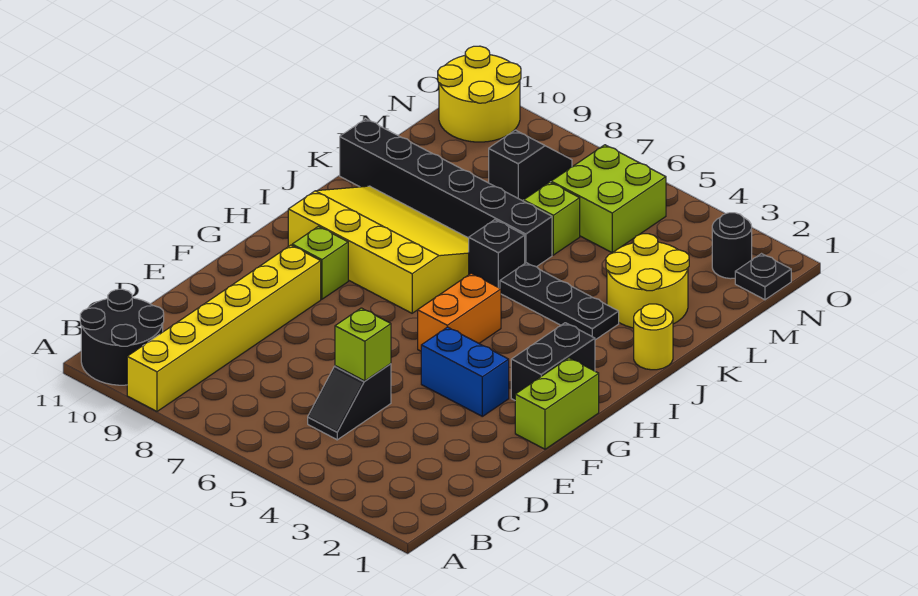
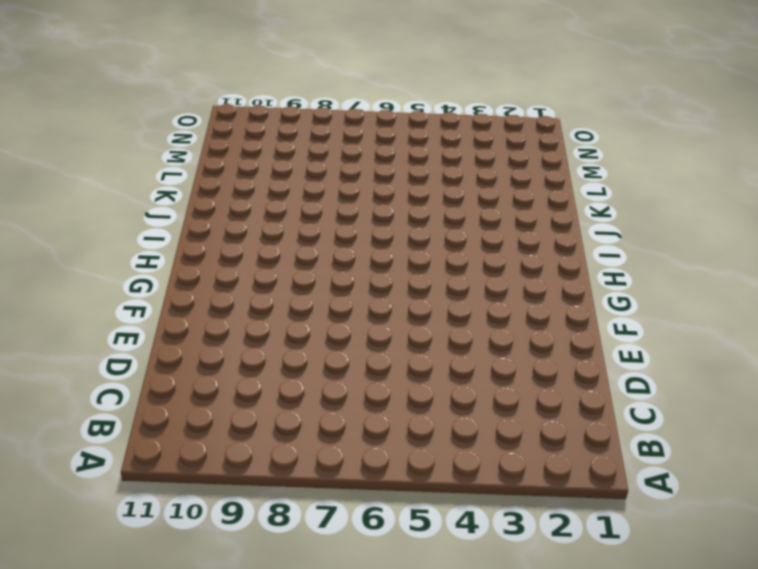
none -> yellow 1x6 brick [127,245,321,411]
none -> black 2x2 round brick [80,289,164,385]
none -> black 1x2 slope [308,364,391,440]

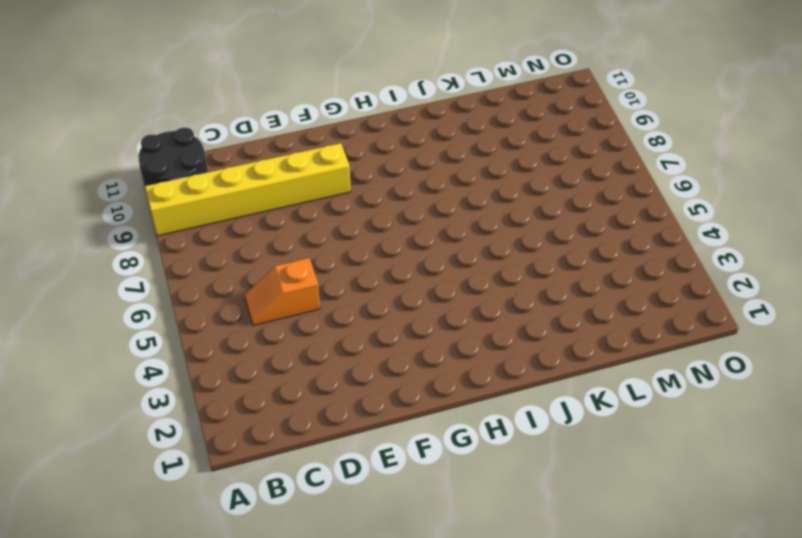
orange 1x2 slope [245,258,320,325] -> black 1x2 slope [308,364,391,440]
none -> lime 1x2 brick [515,358,599,449]
none -> blue 1x2 brick [421,327,509,416]
none -> black 1x2 brick [511,323,595,400]

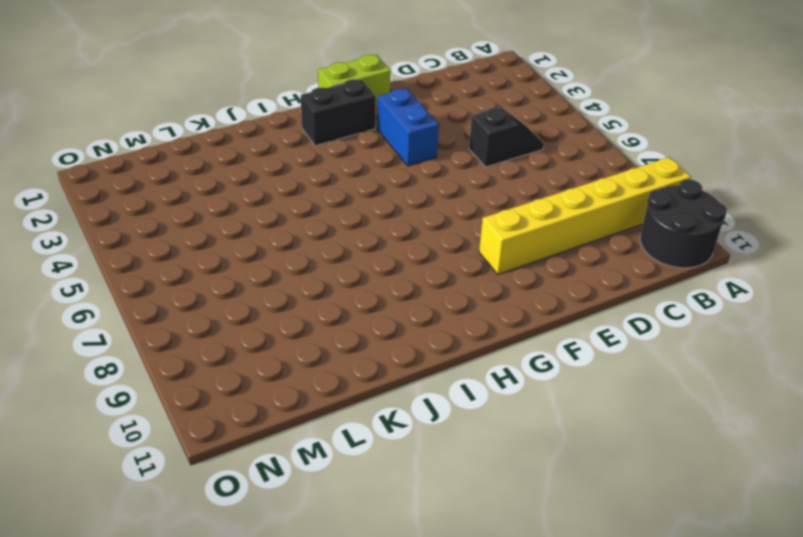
none -> orange 1x2 brick [418,273,501,351]
none -> lime 1x1 brick [292,226,348,299]
none -> yellow 3x4 slope [288,186,469,313]

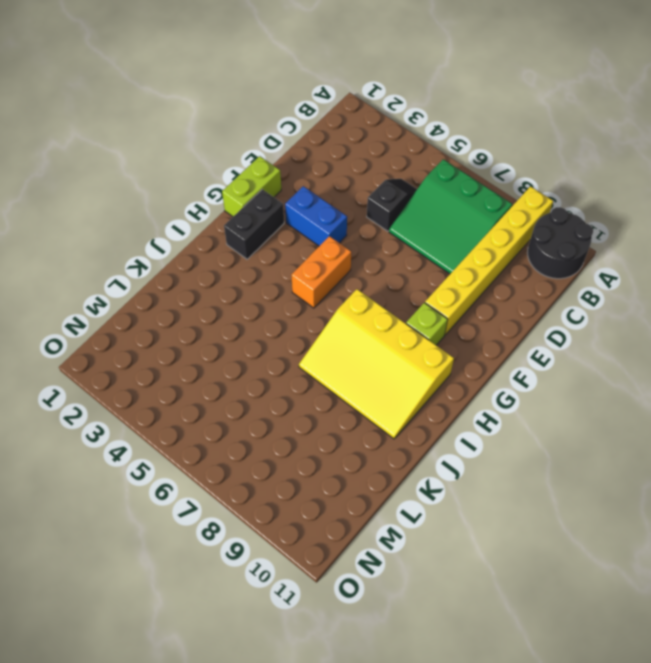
green 3x3 slope [389,159,512,274] -> none
none -> yellow 1x1 round brick [634,304,673,370]
none -> black 1x3 plate [500,263,619,340]
none -> black 1x1 brick [469,220,525,288]

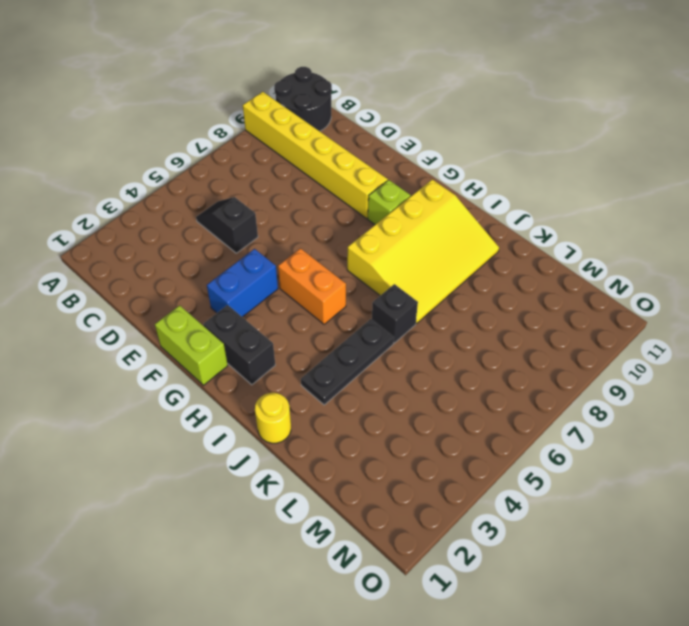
none -> yellow 2x2 round brick [606,234,689,328]
none -> black 1x6 brick [340,119,552,267]
none -> lime 1x1 brick [524,182,580,255]

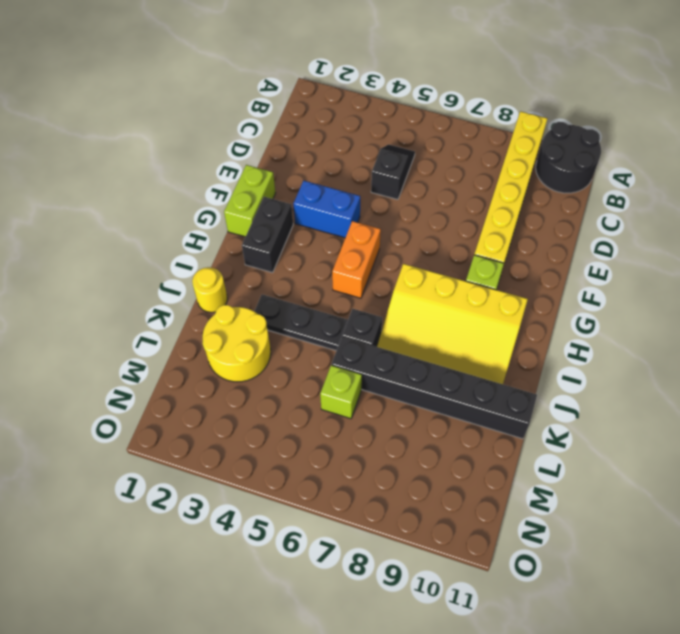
none -> lime 2x2 brick [551,145,666,253]
none -> black 1x2 slope [489,130,572,201]
none -> black 1x1 plate [735,254,791,300]

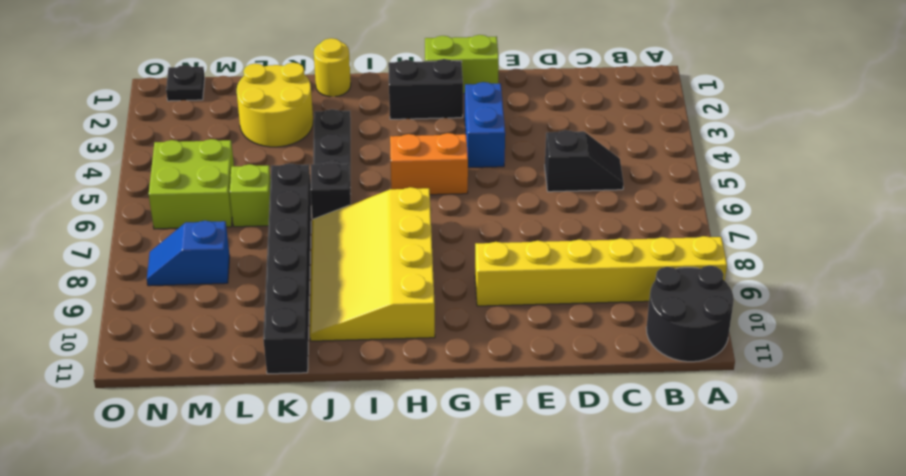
blue 1x2 slope [147,221,230,286] -> black 1x2 slope [489,130,572,201]
none -> lime 1x1 brick [292,226,348,299]
none -> black 1x1 round brick [712,213,752,279]
none -> yellow 2x2 round brick [438,46,521,142]

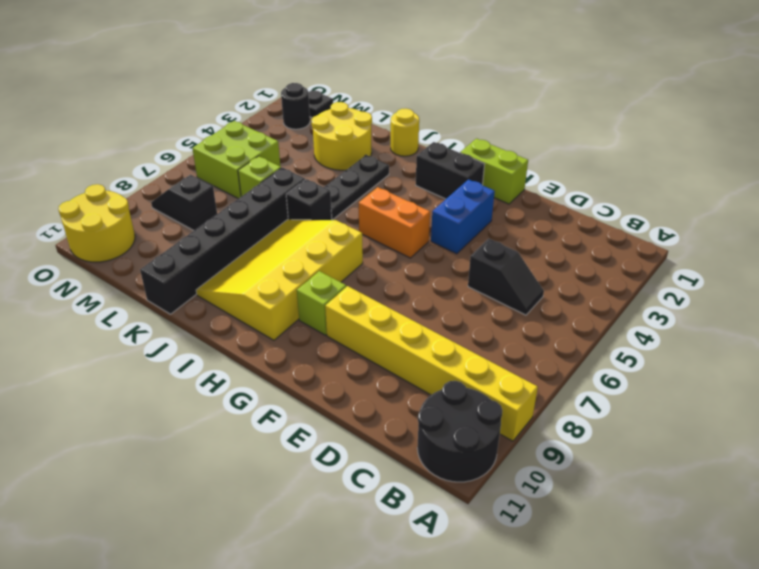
none -> lime 1x1 brick [335,308,391,381]

